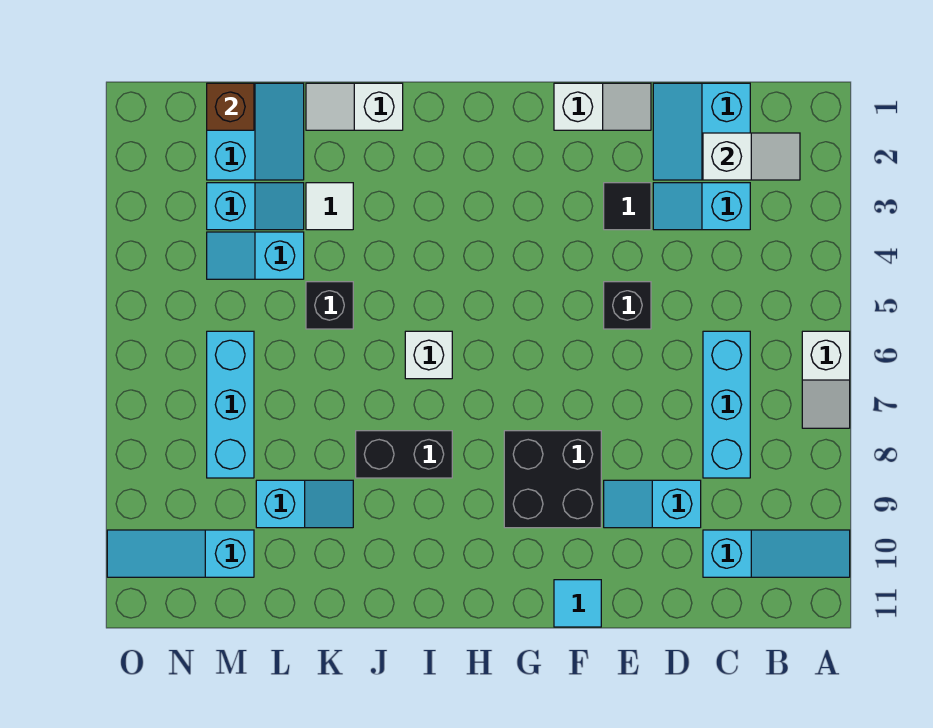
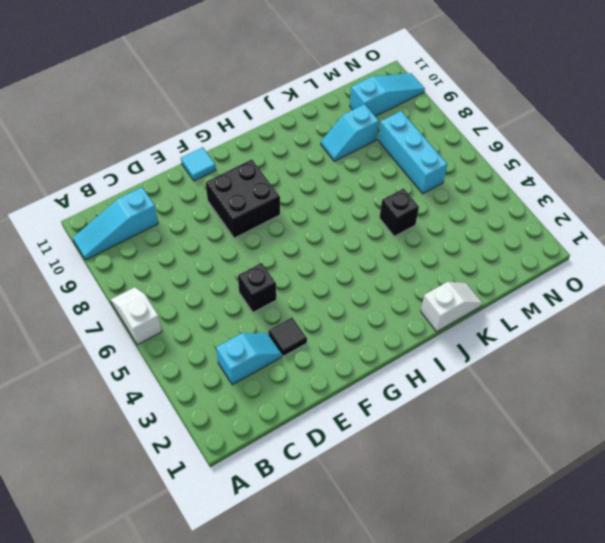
none -> cyan 2x2 slope [653,83,750,180]
none -> cyan 1x3 brick [703,331,750,478]
none -> cyan 1x2 slope [604,480,701,528]

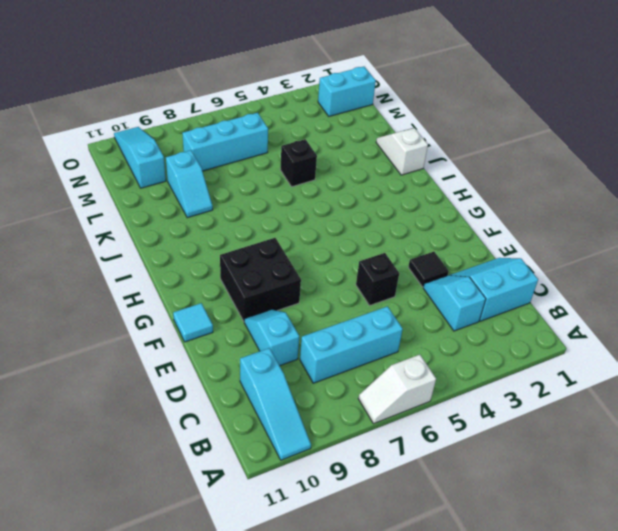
cyan 1x2 brick [318,67,376,116] -> none
none -> white 1x2 slope [554,83,651,130]
none -> white 1x1 brick [405,331,452,379]
none -> black 1x2 brick [356,431,452,478]

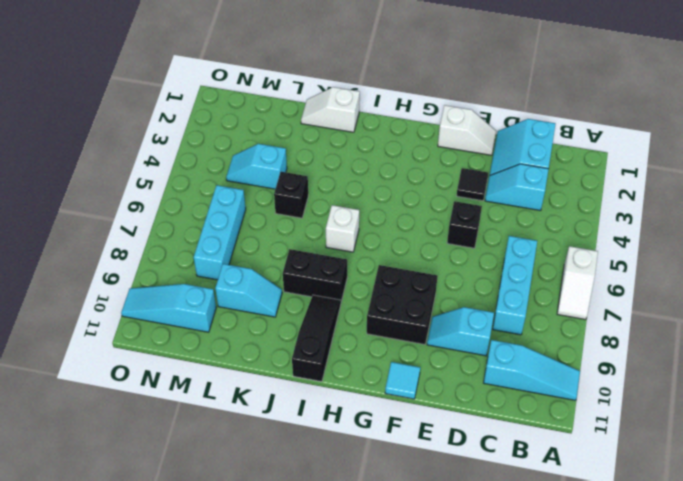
black 1x3 slope [292,295,341,382] -> none
none -> white 1x1 tile [306,183,353,230]
none -> cyan 2x2 slope [207,83,304,180]
none -> cyan 1x2 slope [207,183,304,230]

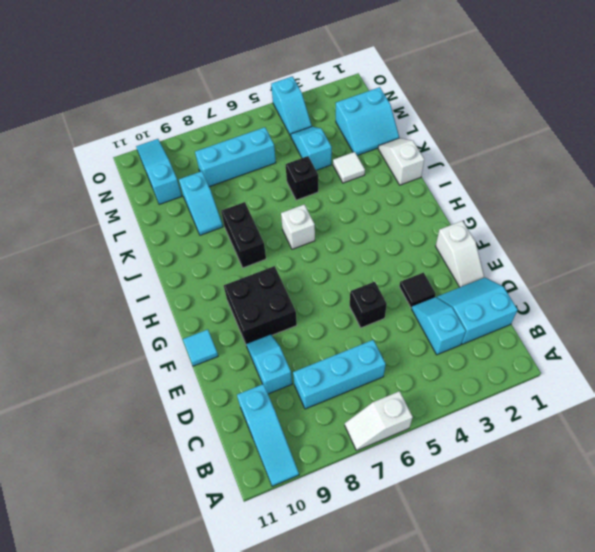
cyan 1x2 slope [271,76,312,136] -> cyan 1x2 slope moved to [207,183,304,230]
none -> white 1x2 slope [703,133,800,180]
none -> brown 1x1 brick [207,83,254,130]

